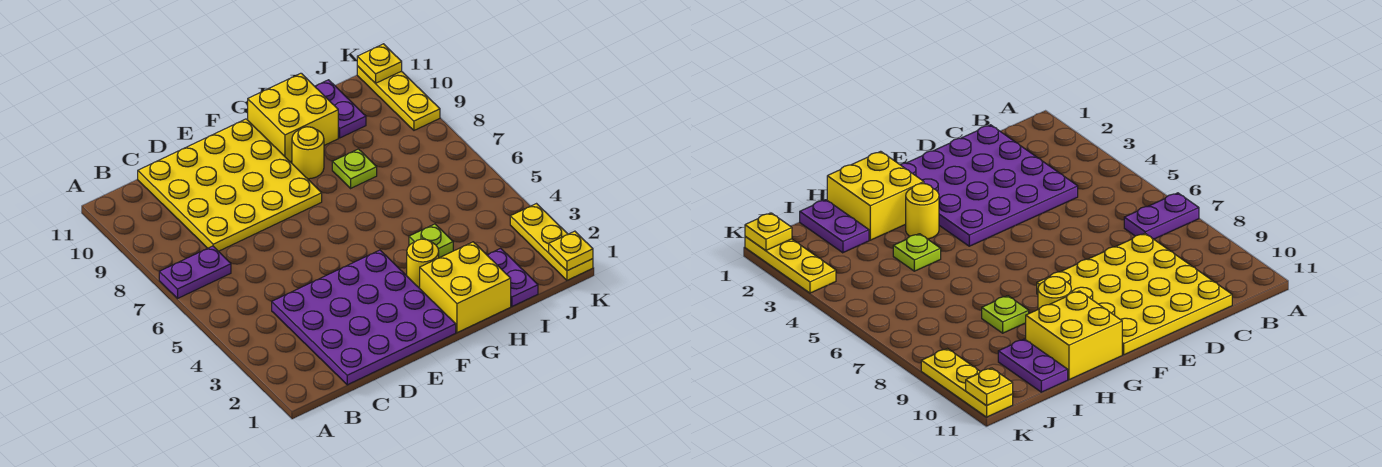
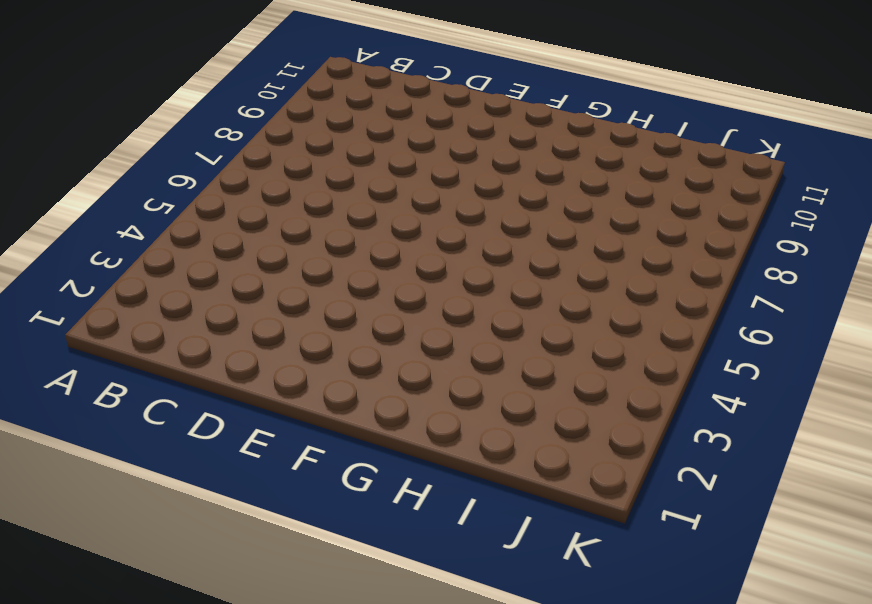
none -> purple 1x2 plate [159,246,231,298]
none -> purple 4x4 plate [272,250,456,385]
none -> yellow 4x4 plate [138,119,322,251]

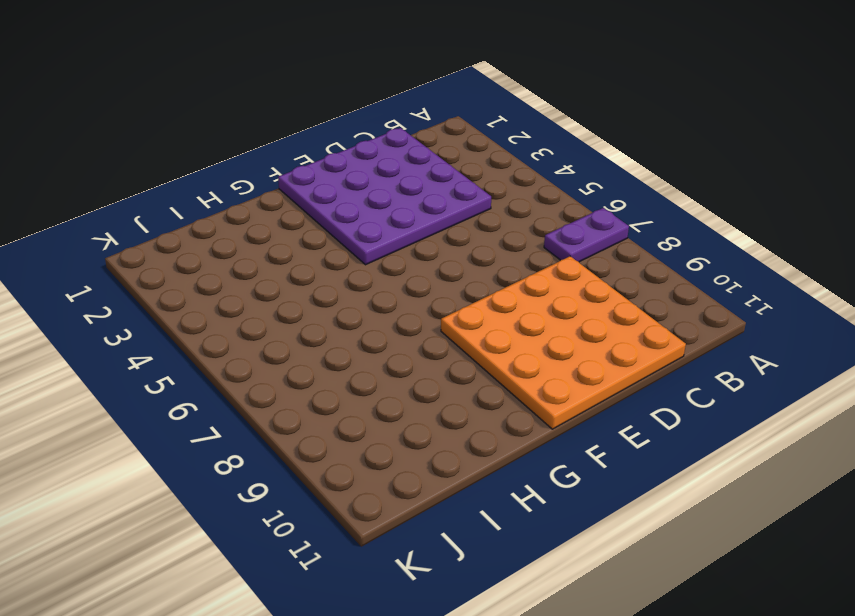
orange 4x4 plate [441,256,686,429] -> yellow 4x4 plate [138,119,322,251]
none -> yellow 2x2 brick [420,242,511,333]
none -> yellow 1x1 round brick [407,239,439,288]
none -> yellow 1x1 round brick [292,127,324,179]

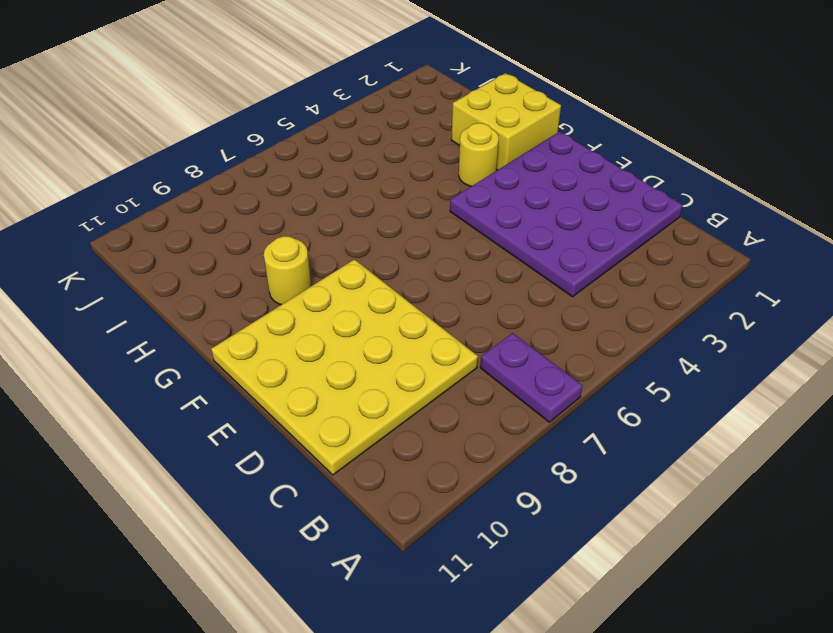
none -> yellow 2x2 brick [248,73,338,162]
none -> lime 1x1 plate [409,224,453,258]
none -> lime 1x1 plate [332,149,377,188]

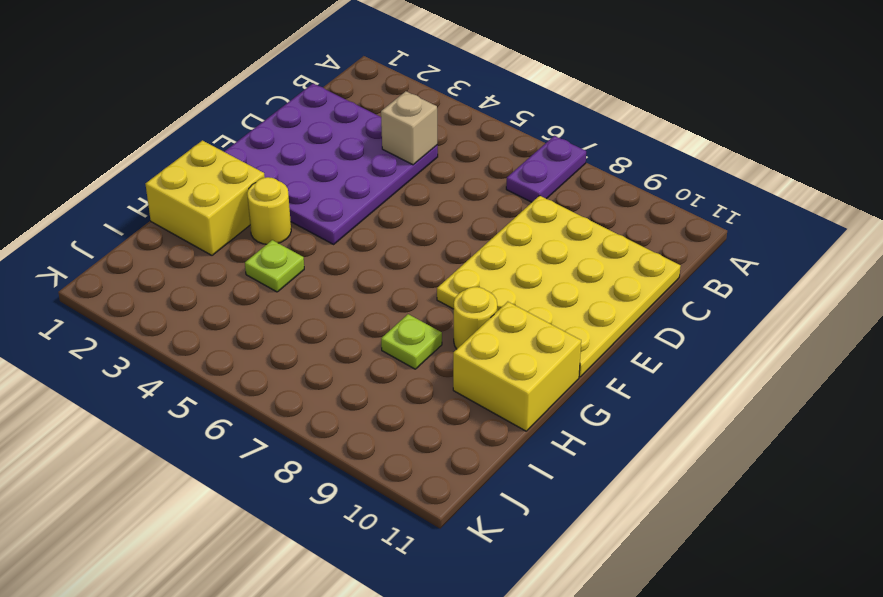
tan 1x1 brick [381,91,437,165] -> none
none -> purple 1x2 plate [487,248,538,306]
none -> purple 1x2 plate [315,80,366,138]
none -> yellow 1x3 plate [510,204,593,280]

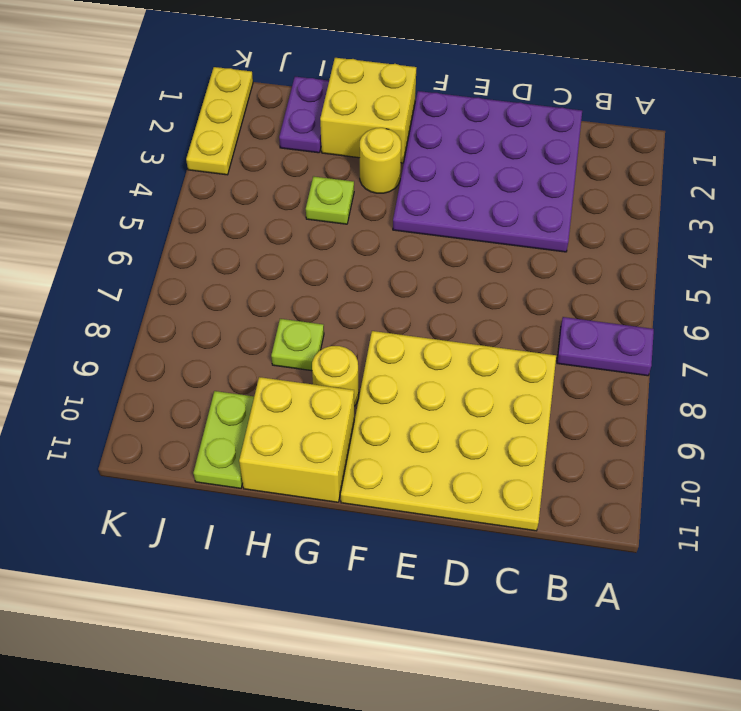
lime 1x2 plate [193,391,254,488] -> purple 1x2 plate [315,80,366,138]
none -> yellow 1x3 plate [357,66,440,130]
none -> yellow 1x1 plate [549,231,593,271]
none -> yellow 1x1 plate [357,44,402,83]

